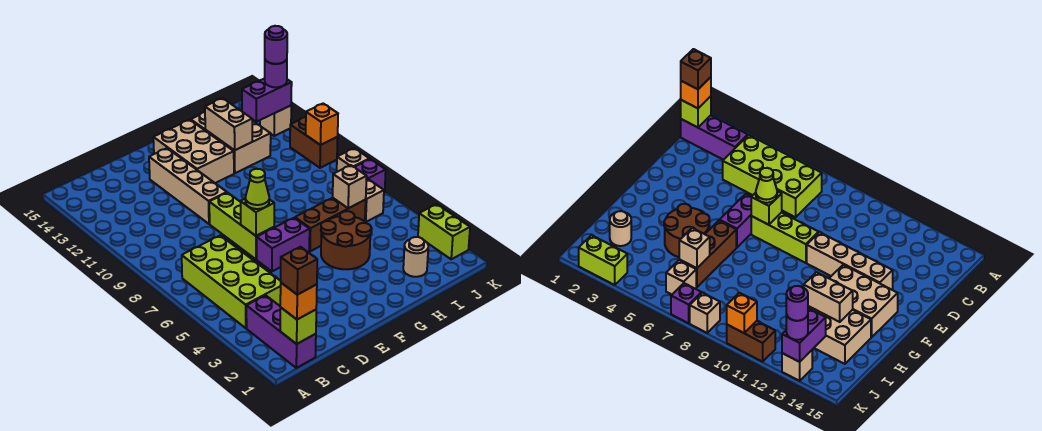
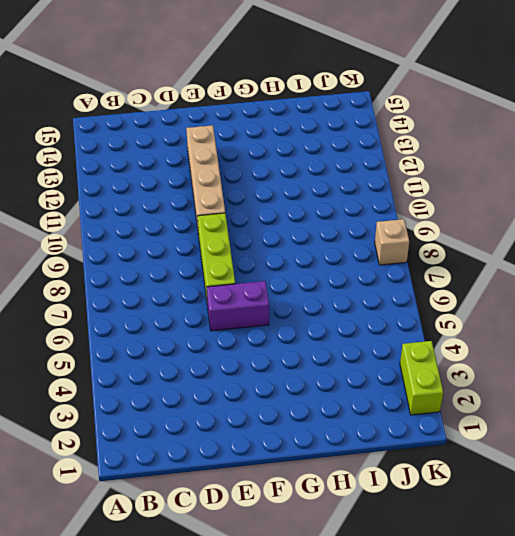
none -> purple 1x3 brick [246,295,316,368]
none -> lime 2x4 brick [182,235,281,328]
none -> tan 2x3 brick [153,120,234,183]

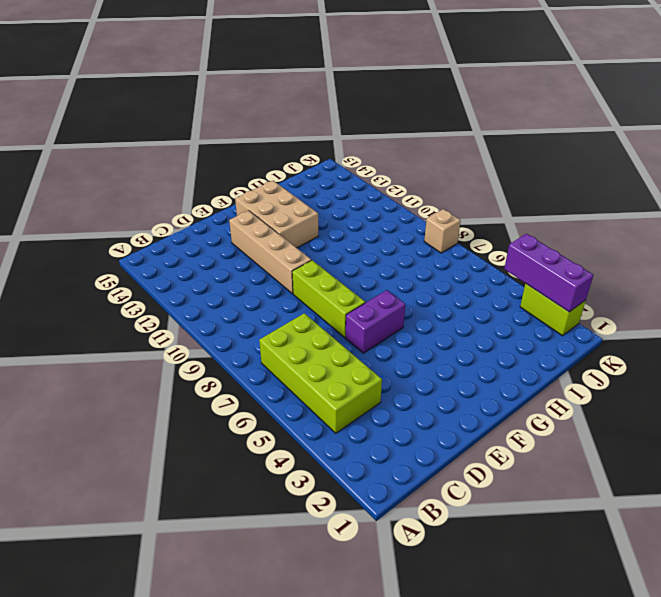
purple 1x3 brick [504,234,593,312] -> purple 1x3 brick moved to [246,295,316,368]
none -> brown 2x2 round brick [321,211,371,269]
none -> brown 1x3 brick [295,198,366,251]
none -> tan 2x3 brick [191,112,271,173]

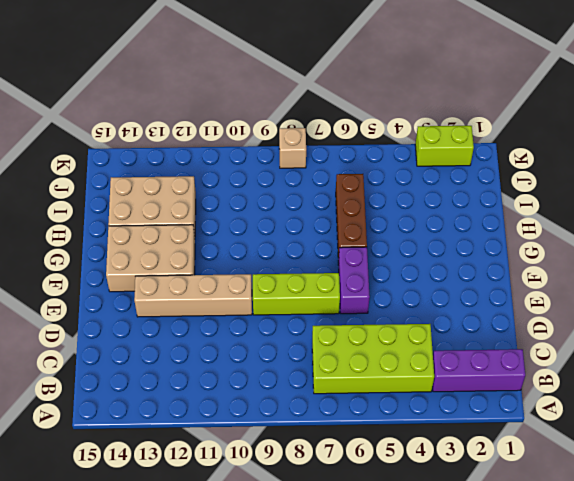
none -> brown 2x2 round brick [321,211,371,269]
none -> tan 1x1 round brick [403,237,428,277]
none -> tan 1x1 brick [365,179,384,222]

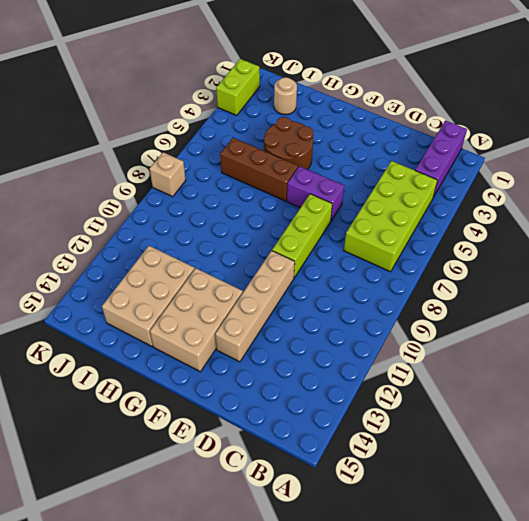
none -> tan 1x1 brick [365,179,384,222]
none -> purple 1x1 brick [355,159,386,192]
none -> brown 1x2 brick [290,117,338,168]

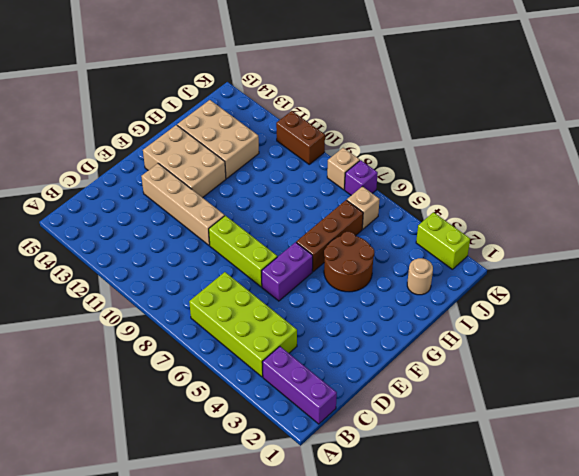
none -> tan 1x1 brick [260,106,291,136]
none -> lime 1x1 brick [280,307,316,344]
none -> lime 1x1 brick [241,199,274,236]

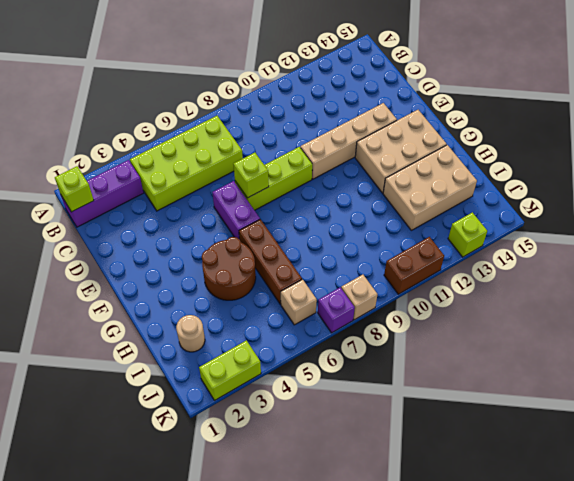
lime 1x1 brick [448,212,487,257] -> tan 1x1 brick [260,106,291,136]
none -> tan 1x2 brick [205,98,252,150]
none -> tan 1x1 brick [333,165,367,208]
none -> purple 1x2 brick [242,78,292,122]

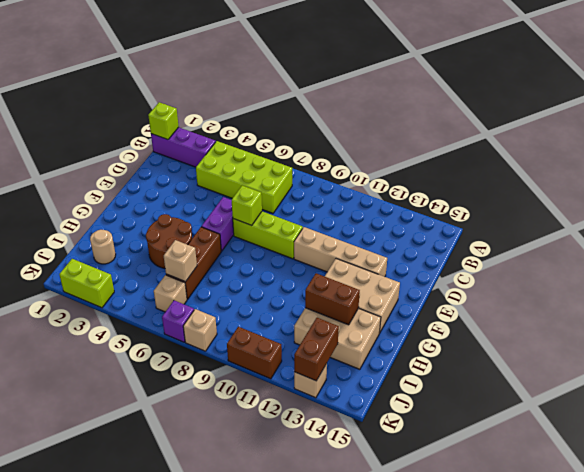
brown 1x2 brick [305,273,360,325] -> tan 1x2 brick [205,98,252,150]
brown 1x2 brick [294,318,339,381] -> purple 1x2 brick [242,78,292,122]
none -> orange 1x1 brick [306,104,338,145]
none -> orange 1x1 brick [280,283,317,319]
none -> lime 1x1 cone [245,169,269,209]

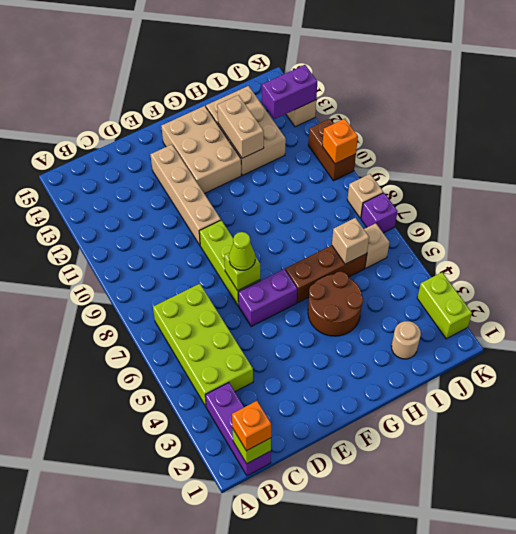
none -> purple 1x1 round brick [265,60,287,87]
none -> brown 1x1 brick [281,247,317,295]
none -> purple 1x1 round brick [265,26,287,64]

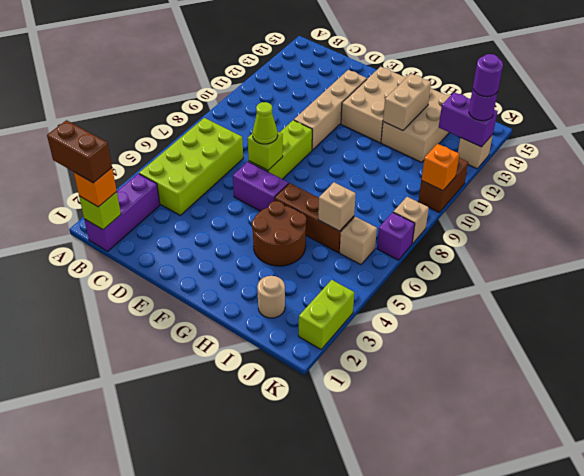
brown 1x2 brick [47,120,112,183] -> brown 1x1 brick [281,247,317,295]

